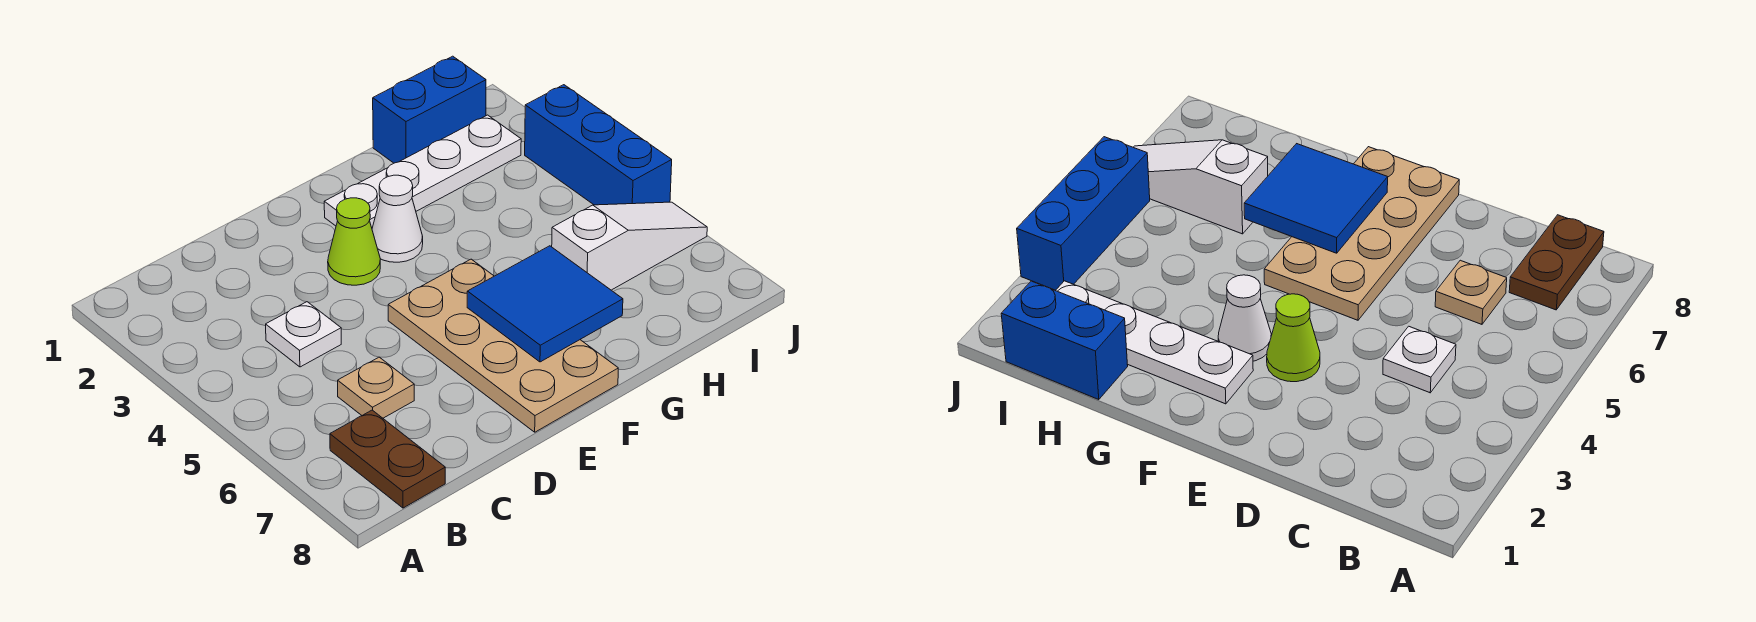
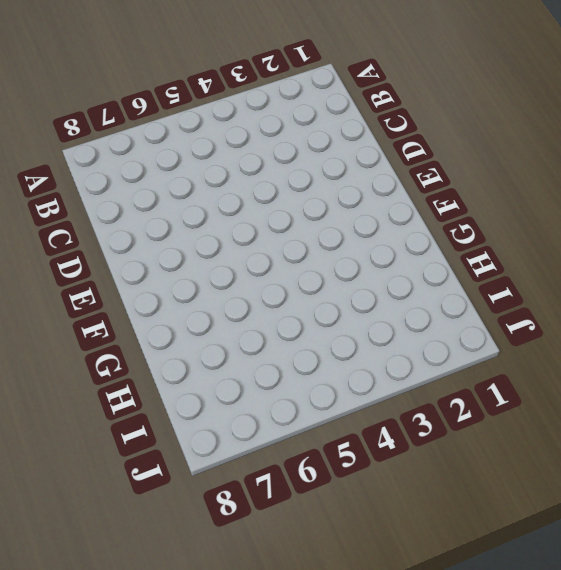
none -> brown 1x2 plate [330,410,445,508]
none -> white 1x1 plate [266,302,341,367]

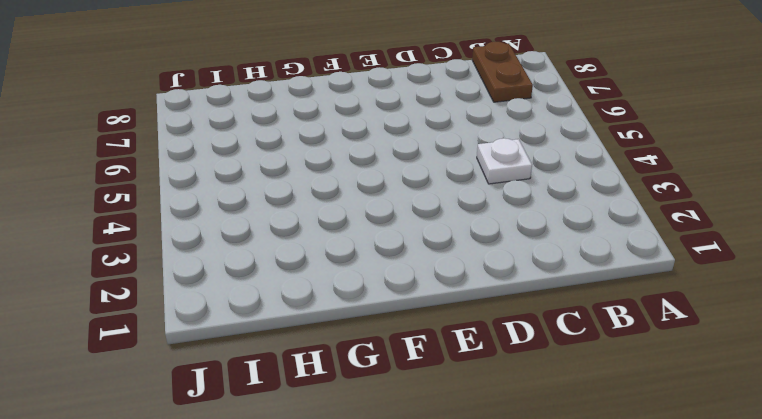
none -> tan 1x1 plate [338,357,414,418]
none -> lime 1x1 cone [328,198,380,285]

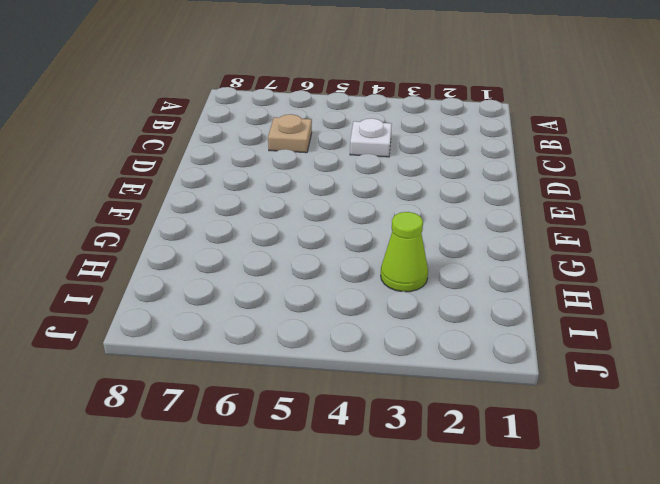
lime 1x1 cone [381,212,428,292] -> lime 1x1 cone moved to [328,198,380,285]
none -> brown 1x2 plate [330,410,445,508]
none -> tan 2x4 plate [388,259,618,432]

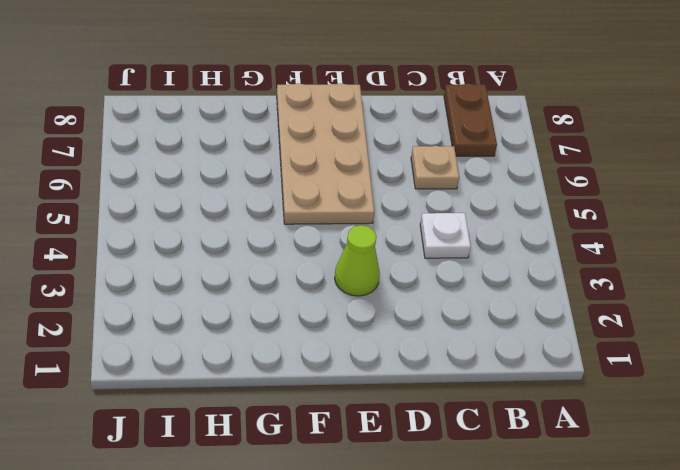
none -> white 1x4 plate [324,115,521,228]
none -> white 1x1 cone [372,175,423,262]

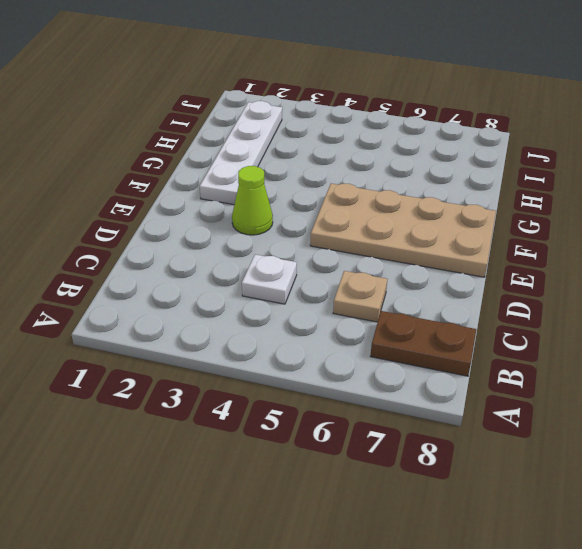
none -> white 1x1 cone [372,175,423,262]
none -> blue 1x2 brick [373,56,486,163]

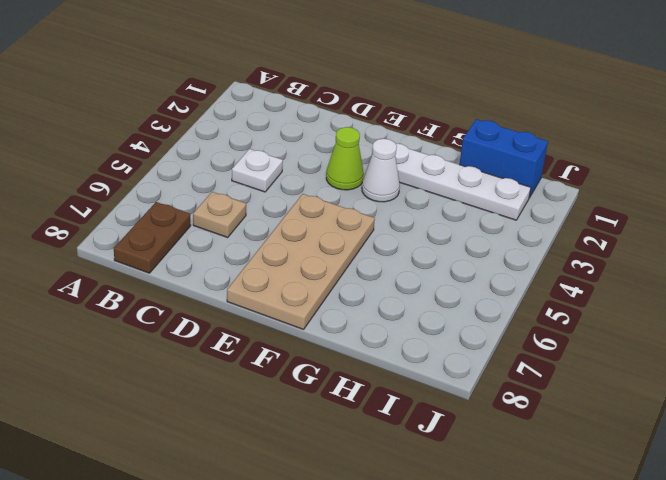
none -> white 1x3 slope [552,202,707,290]
none -> blue 1x3 brick [525,85,672,205]

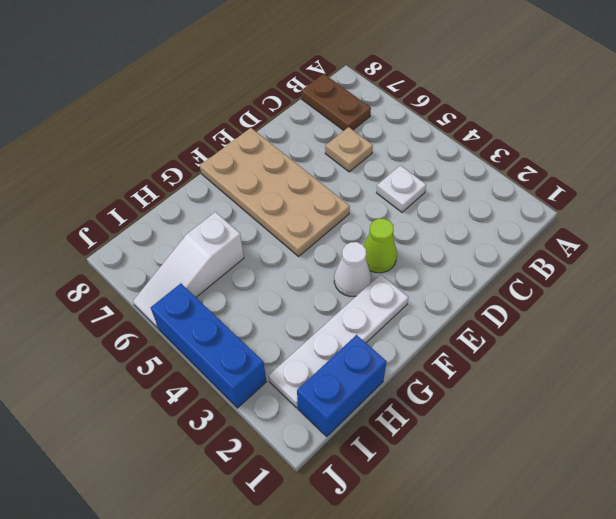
none -> blue 2x2 tile [467,246,623,362]

